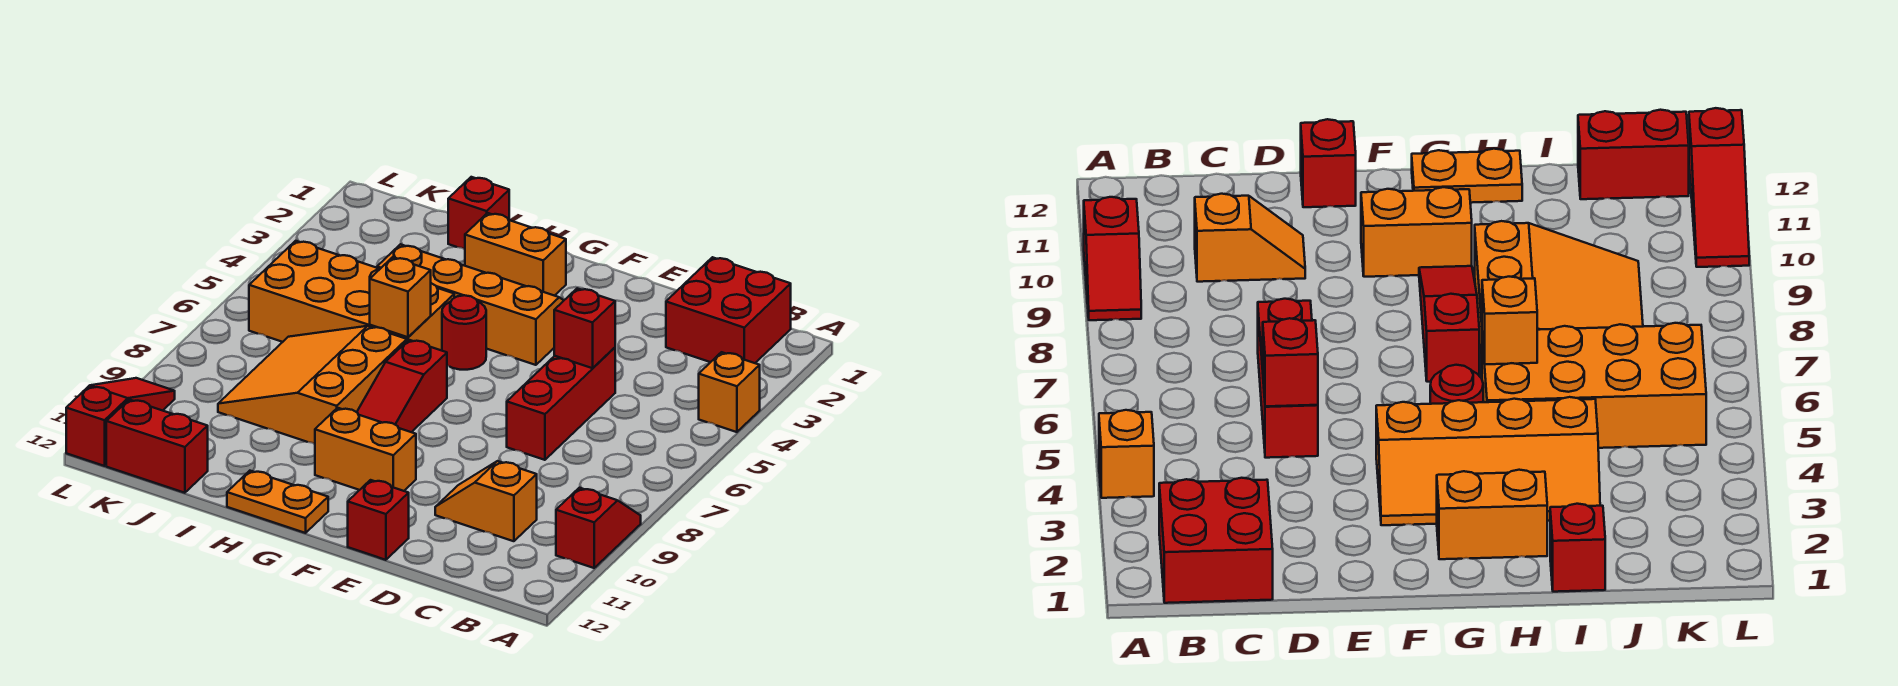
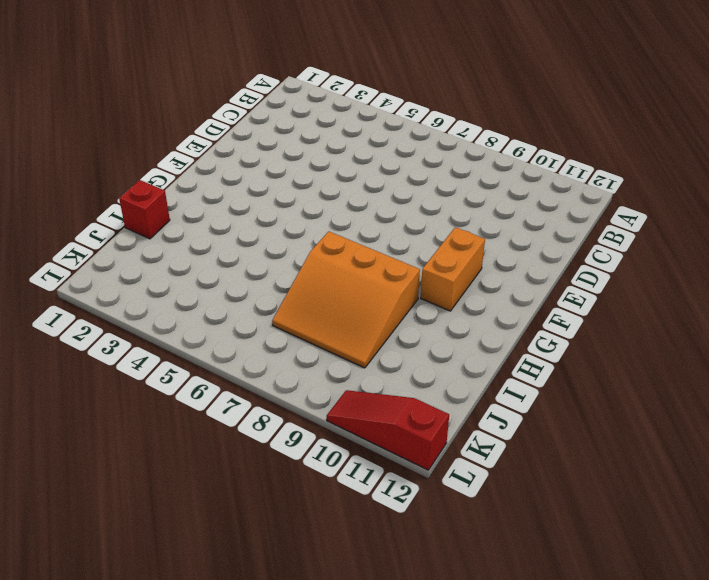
none -> orange 1x1 brick [699,352,760,432]
none -> red 1x2 slope [556,488,641,568]
none -> red 2x2 brick [666,257,791,363]

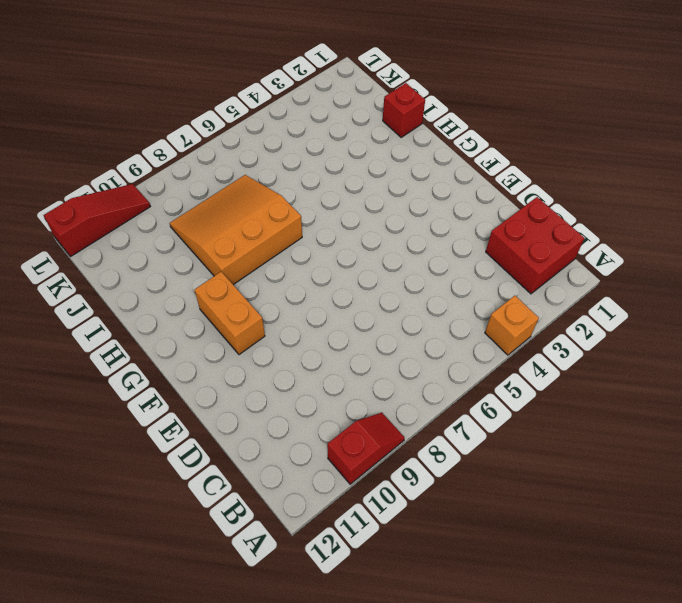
none -> orange 1x2 slope [435,461,537,541]
none -> red 1x3 brick [507,348,615,460]
none -> red 1x1 brick [348,480,409,560]

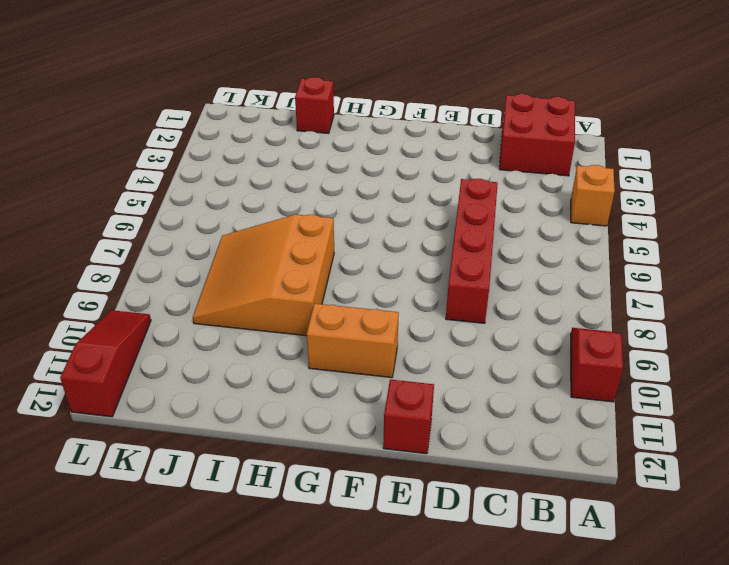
red 1x4 brick [446,179,498,323] -> red 1x3 brick [507,348,615,460]
none -> orange 1x2 slope [435,461,537,541]
none -> orange 2x4 slope [377,244,564,365]
none -> orange 1x2 brick [465,213,566,296]

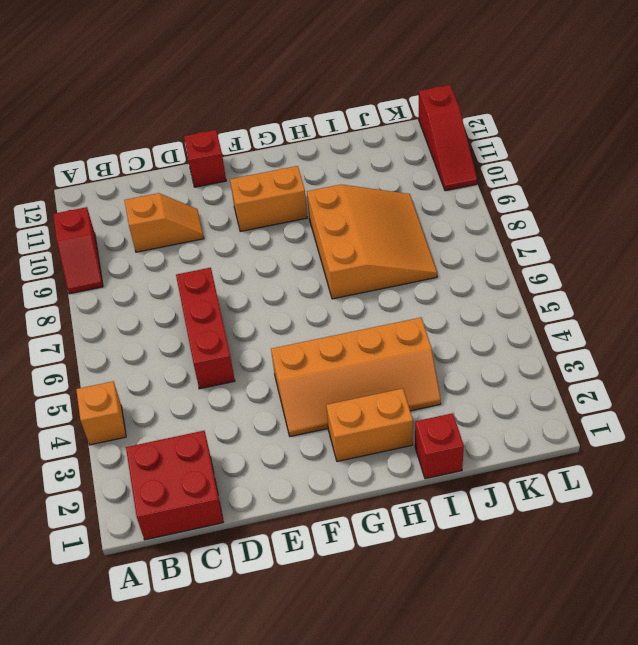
none -> red 1x1 round brick [442,295,486,370]
none -> red 1x3 slope [357,340,447,432]
none -> orange 1x2 plate [227,471,328,533]

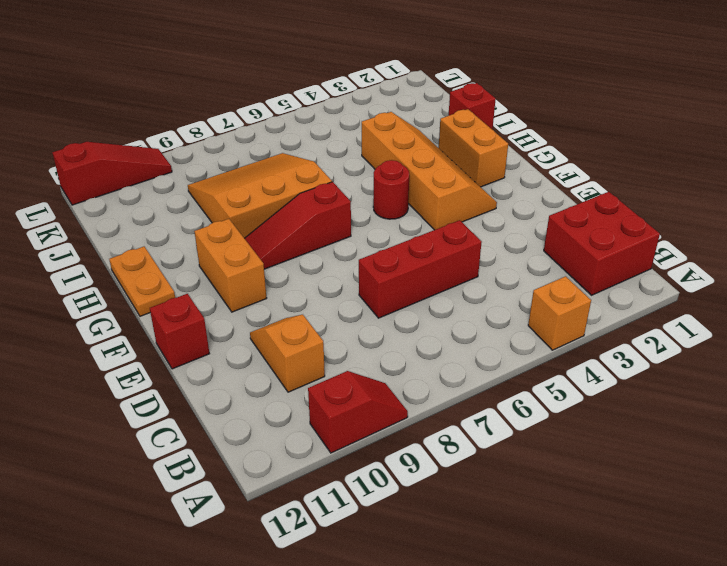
none -> orange 2x4 brick [249,241,454,351]
none -> red 1x2 brick [106,400,208,493]
none -> red 1x1 brick [554,288,615,368]

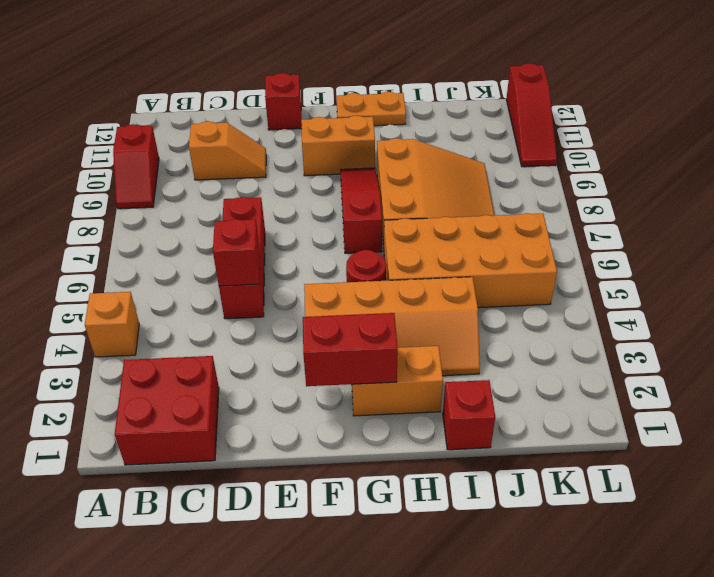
red 1x2 brick [303,313,398,386] -> red 1x2 brick moved to [106,400,208,493]
none -> orange 1x1 brick [370,257,431,337]

